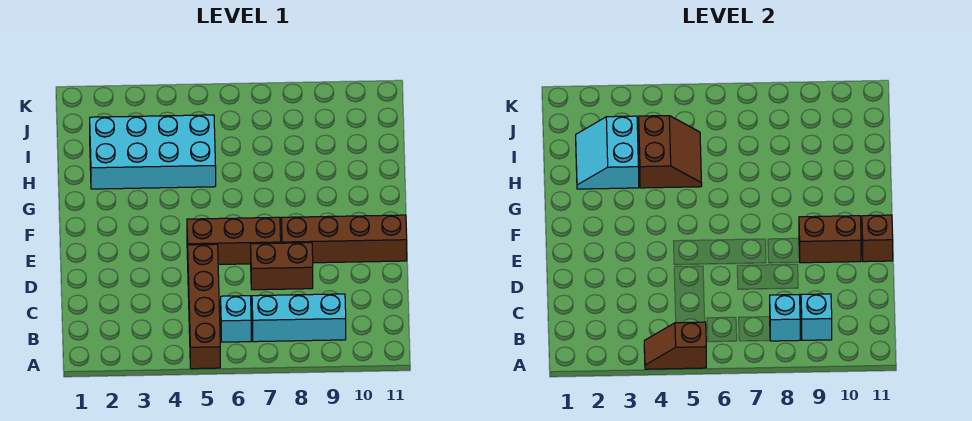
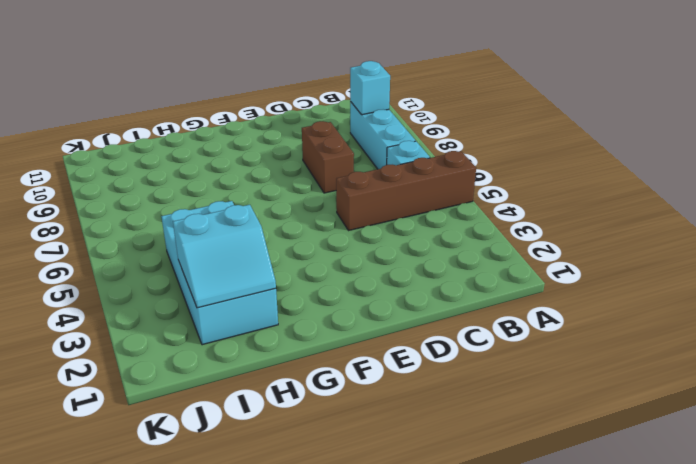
none -> brown 1x3 brick [187,217,281,264]
none -> brown 1x4 brick [281,215,407,263]
none -> brown 1x2 slope [644,322,706,369]

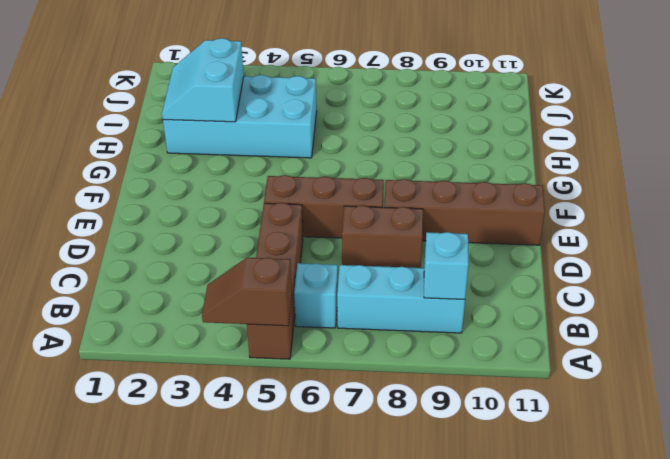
none -> cyan 1x1 brick [770,295,800,341]
none -> brown 1x2 brick [799,216,861,263]
none -> brown 1x1 brick [862,215,893,262]

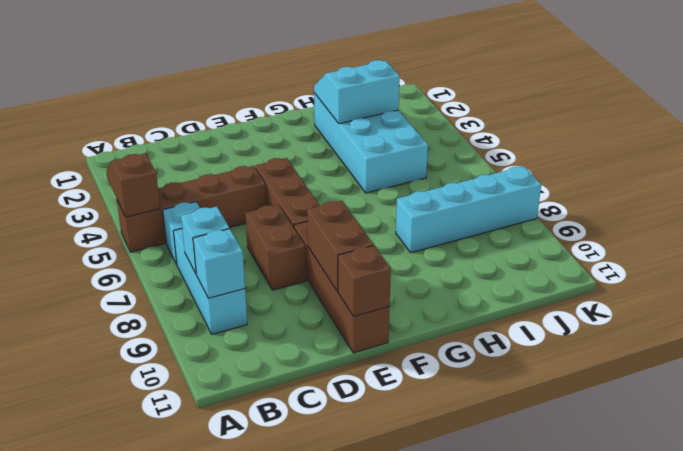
cyan 1x4 brick [396,166,541,253] -> none
none -> brown 2x2 slope [639,116,702,188]

